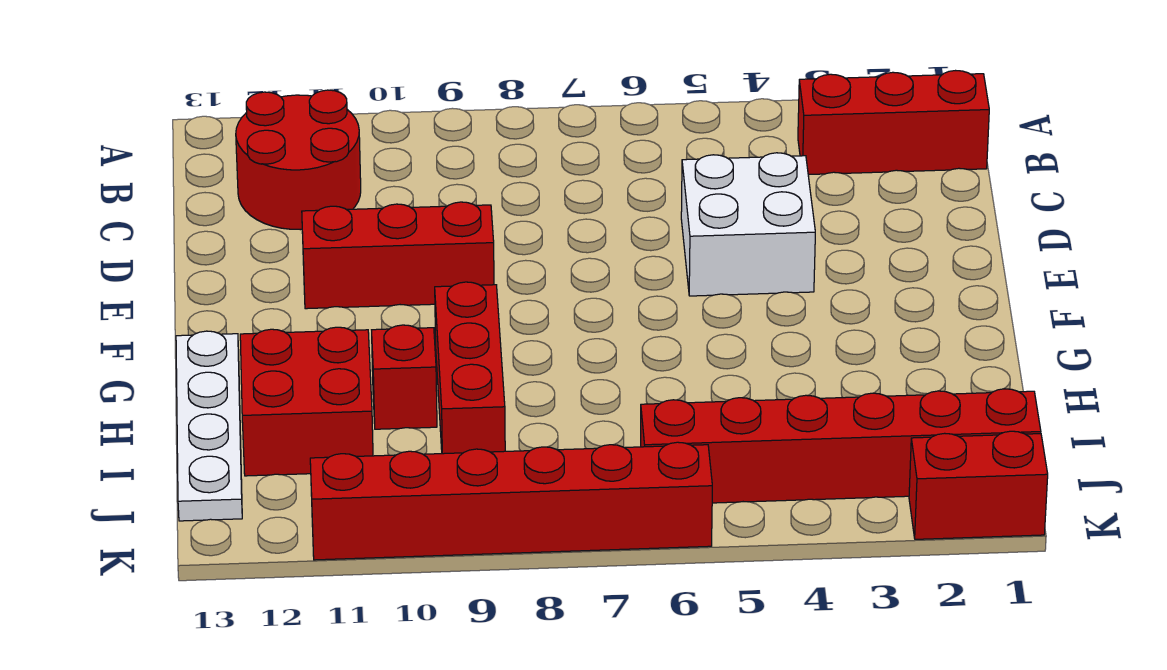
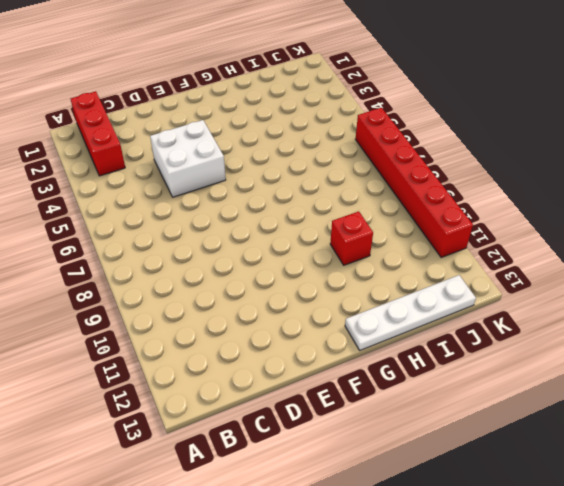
none -> red 2x2 round brick [236,90,361,230]
none -> red 1x3 brick [302,202,494,309]

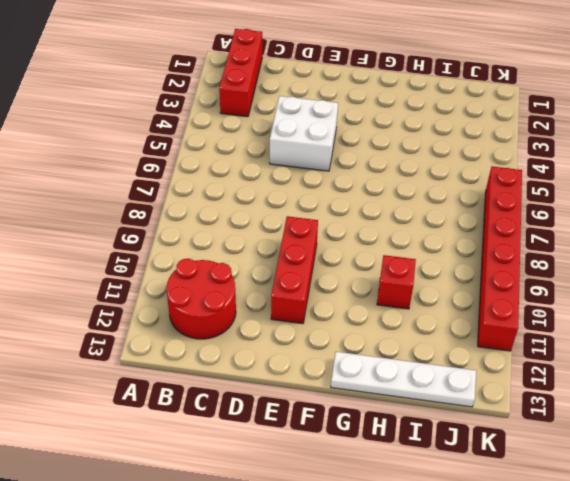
none -> red 1x3 brick [435,282,505,454]
none -> red 2x2 brick [240,327,373,476]

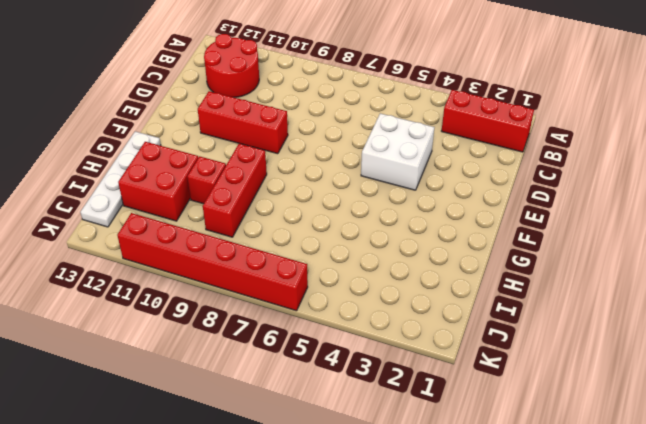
none -> red 1x6 brick [641,389,1041,503]
none -> red 1x2 brick [909,431,1048,539]

